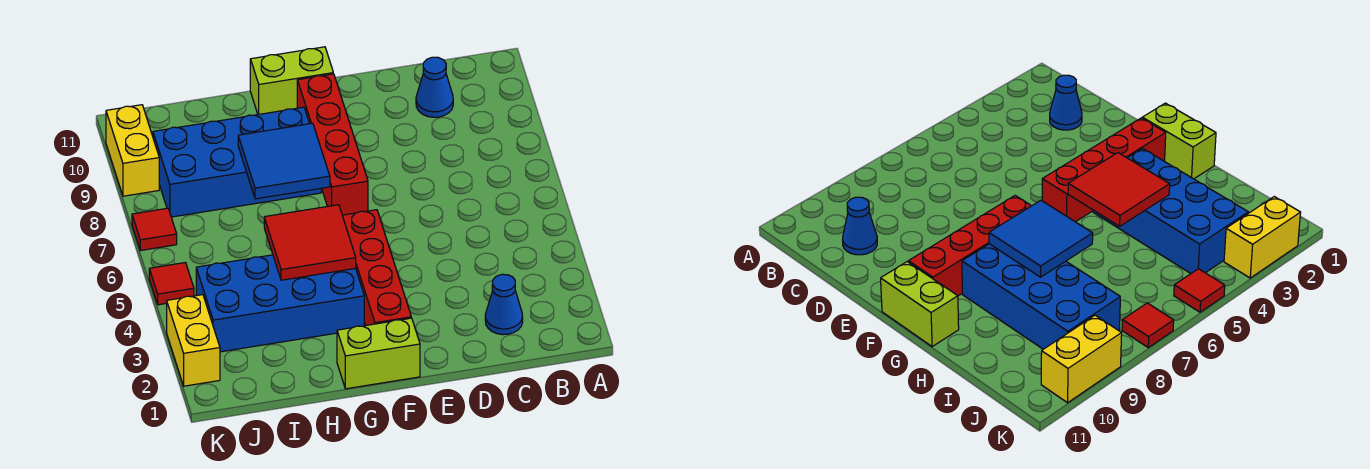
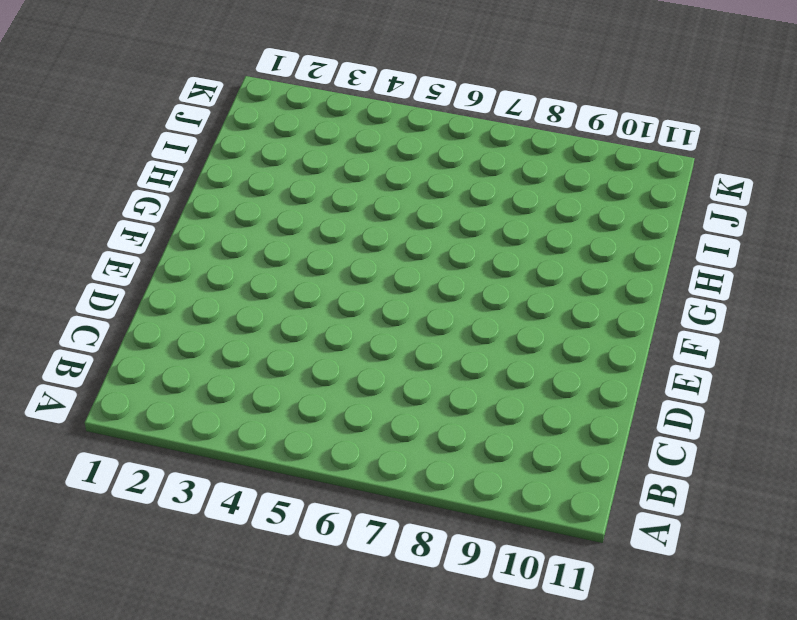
none -> blue 1x1 cone [485,274,523,335]
none -> blue 1x1 cone [416,57,453,117]
none -> lime 1x2 brick [337,318,420,389]

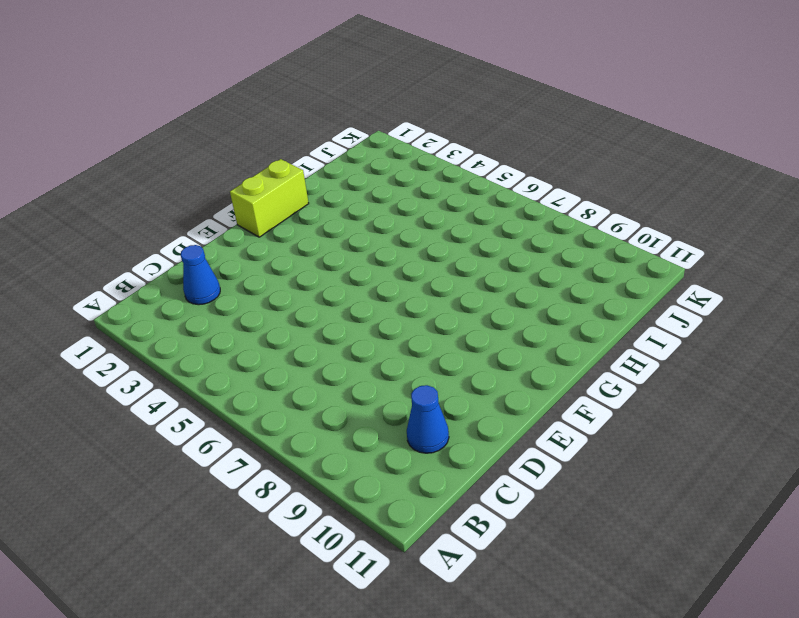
none -> red 1x4 brick [342,210,411,326]
none -> red 1x4 brick [297,74,368,215]
none -> lime 1x2 brick [250,47,333,115]

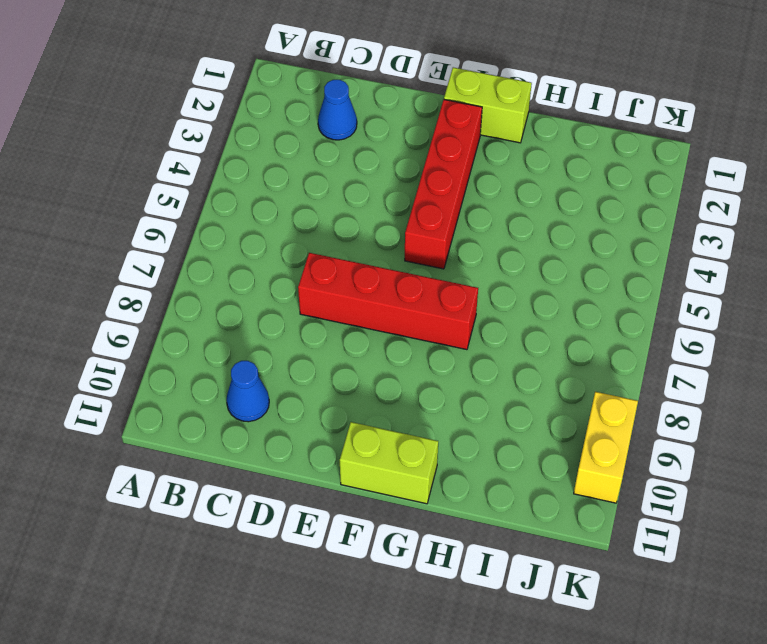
red 1x4 brick [298,253,478,350] -> red 1x4 brick turned to [297,74,368,215]
none -> blue 2x4 brick [196,255,364,352]
none -> blue 2x4 brick [153,107,321,217]
none -> yellow 1x2 brick [167,295,220,386]

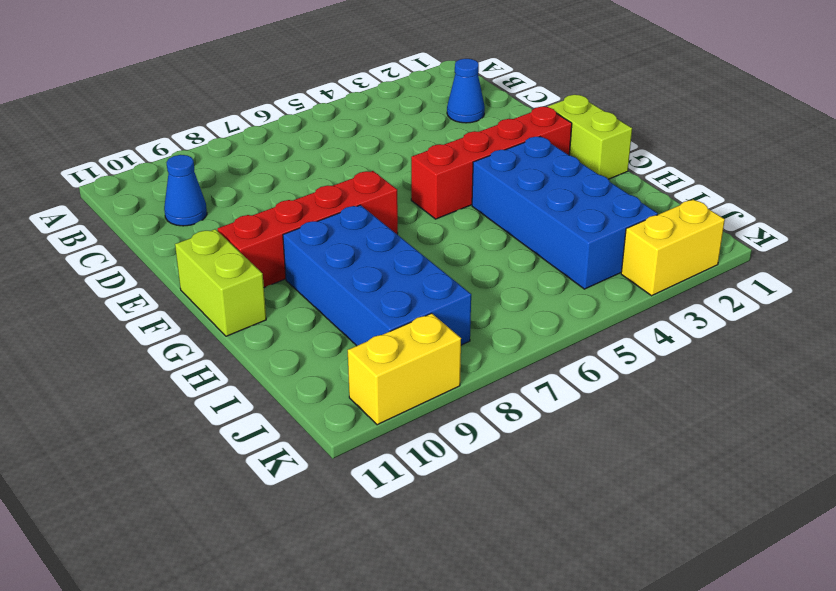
none -> red 1x1 tile [149,263,194,305]
none -> red 1x1 tile [132,208,177,250]
none -> red 2x2 tile [264,205,356,280]

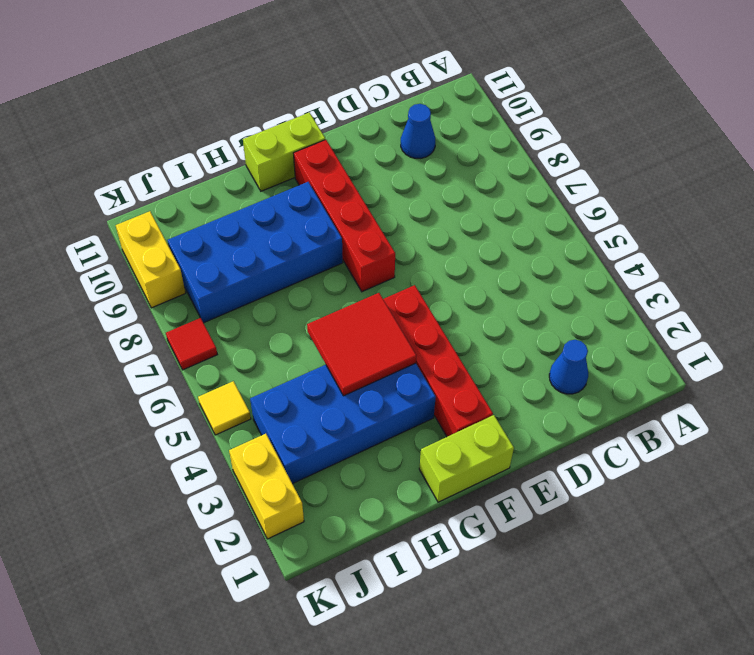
yellow 1x1 tile [198,381,251,435] -> red 1x1 tile [149,263,194,305]
none -> blue 2x2 tile [238,123,330,199]

